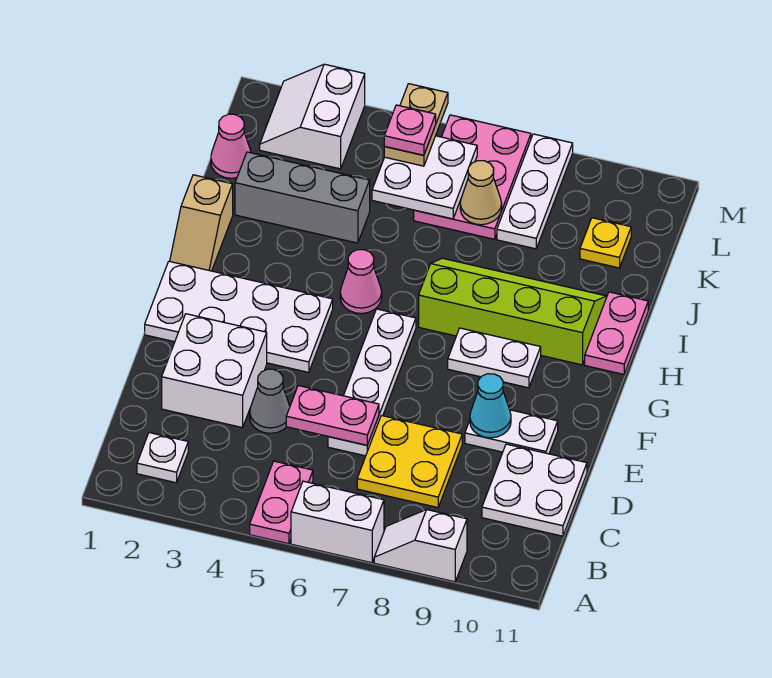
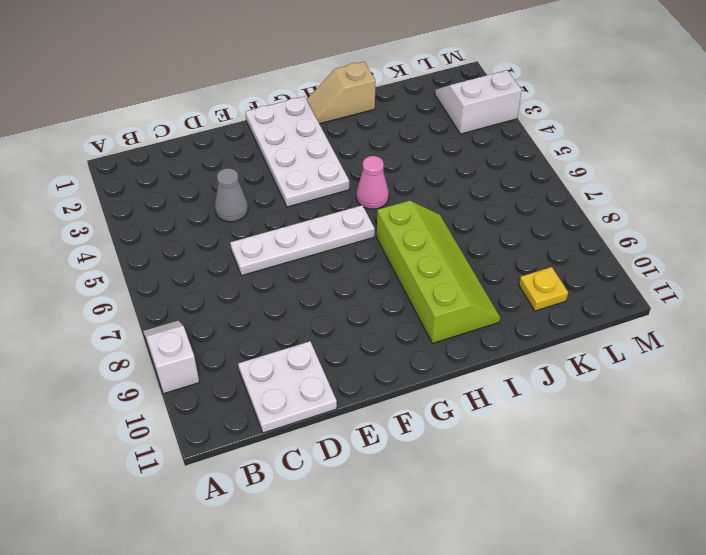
none -> pink 1x2 plate [250,461,313,544]
none -> white 1x2 brick [291,481,384,563]
none -> white 1x1 plate [137,433,188,483]

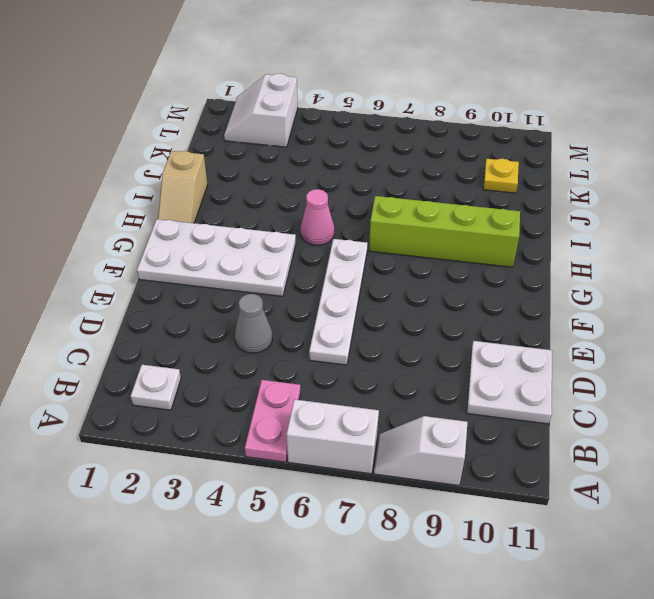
none -> yellow 2x2 plate [357,416,462,508]
none -> white 2x2 brick [162,314,267,428]
none -> white 1x2 plate [465,410,558,454]

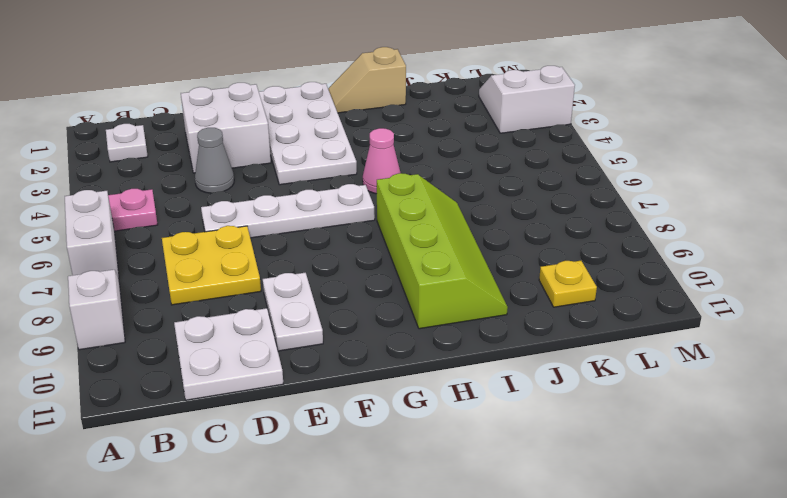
none -> white 1x2 plate [448,328,541,388]
none -> pink 1x2 plate [585,292,648,374]
none -> grey 1x3 brick [235,152,370,243]

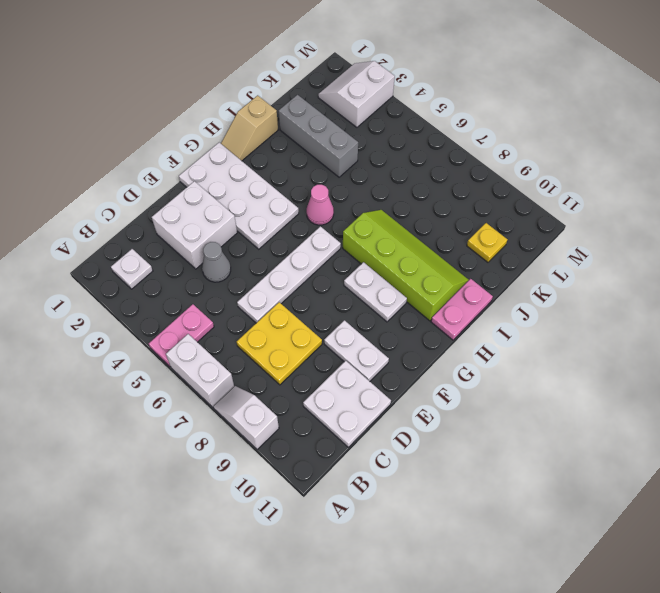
none -> pink 1x1 cone [211,114,251,178]
none -> pink 2x3 plate [414,115,531,239]
none -> white 1x3 plate [497,134,573,249]

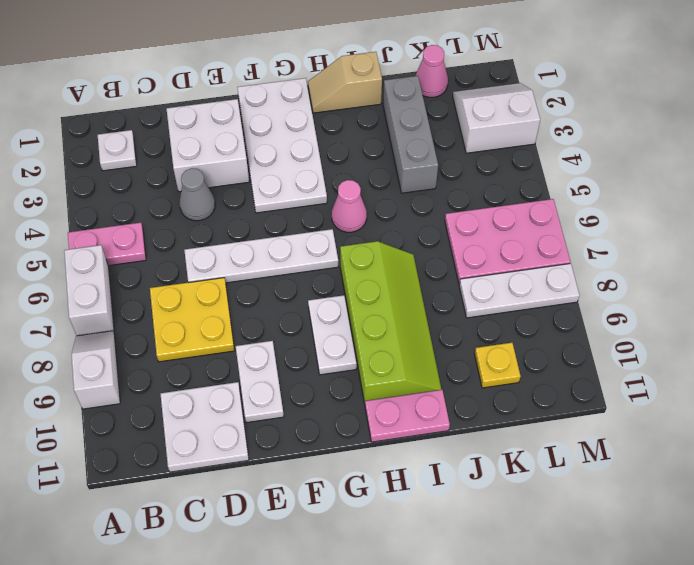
none -> pink 1x2 plate [286,386,379,445]
none -> cyan 1x1 cone [470,374,511,438]
none -> white 2x2 plate [372,136,477,219]

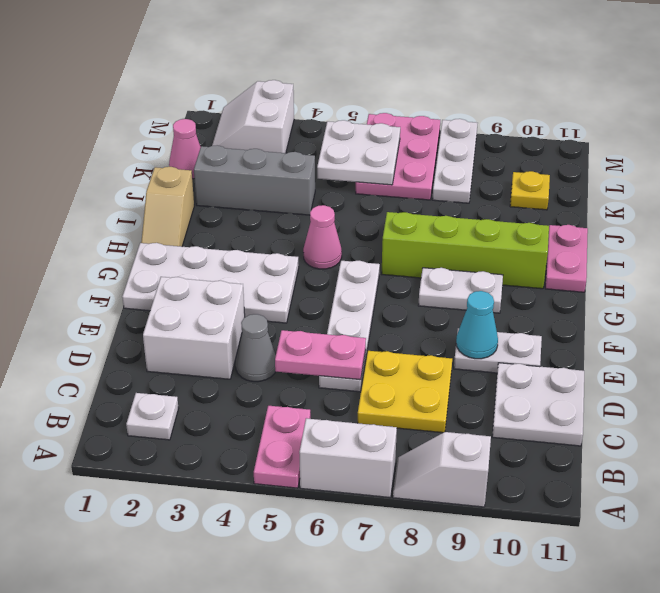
none -> tan 1x1 cone [460,161,502,225]
none -> tan 1x2 plate [384,84,448,166]
none -> pink 1x1 plate [384,105,436,155]

